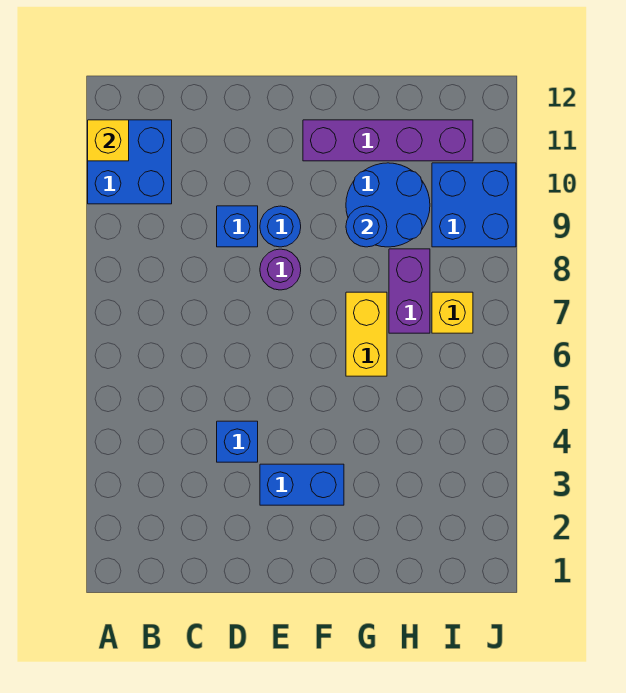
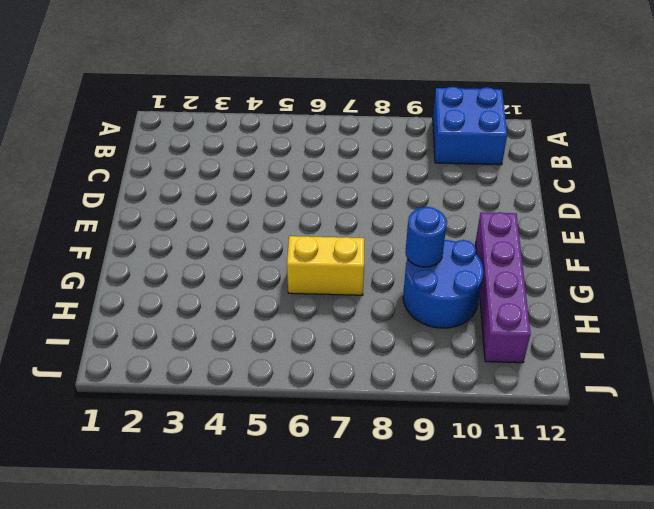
none -> blue 1x1 brick [217,421,258,462]
none -> blue 1x1 brick [217,206,258,247]
none -> blue 1x2 brick [260,464,344,505]

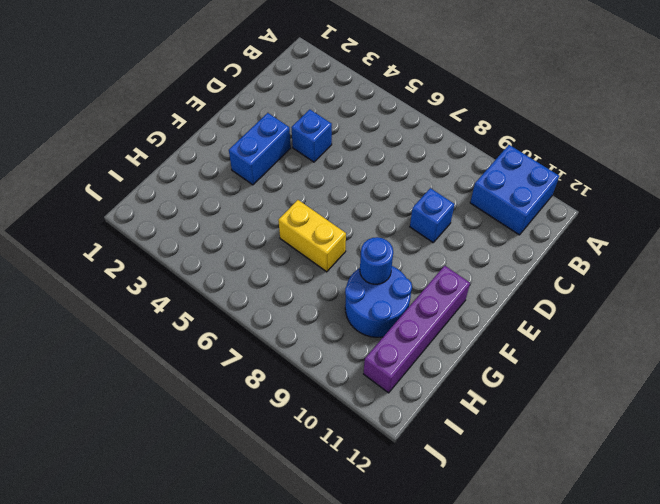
none -> purple 1x1 round brick [260,249,301,290]
none -> blue 1x1 round brick [260,206,301,247]
none -> purple 1x2 brick [389,249,430,333]

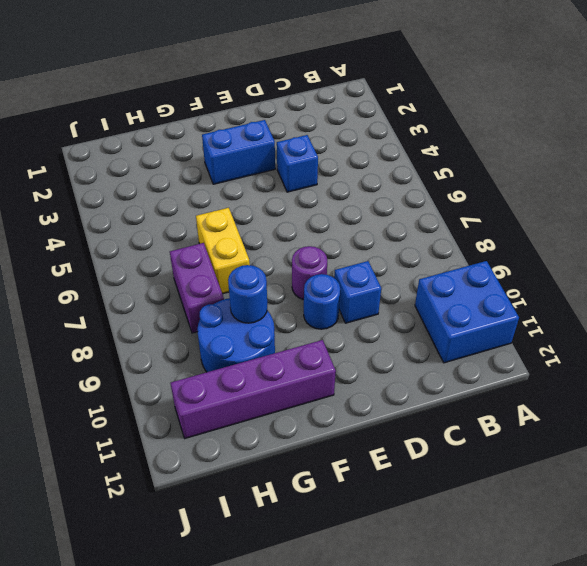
none -> yellow 1x1 brick [432,292,473,333]
none -> blue 2x2 brick [432,163,516,247]
none -> yellow 1x1 brick [88,120,129,161]

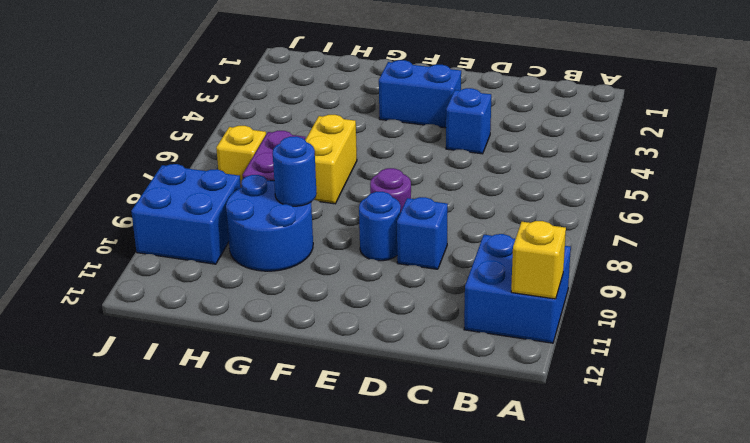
none -> purple 1x4 brick [303,120,473,161]

